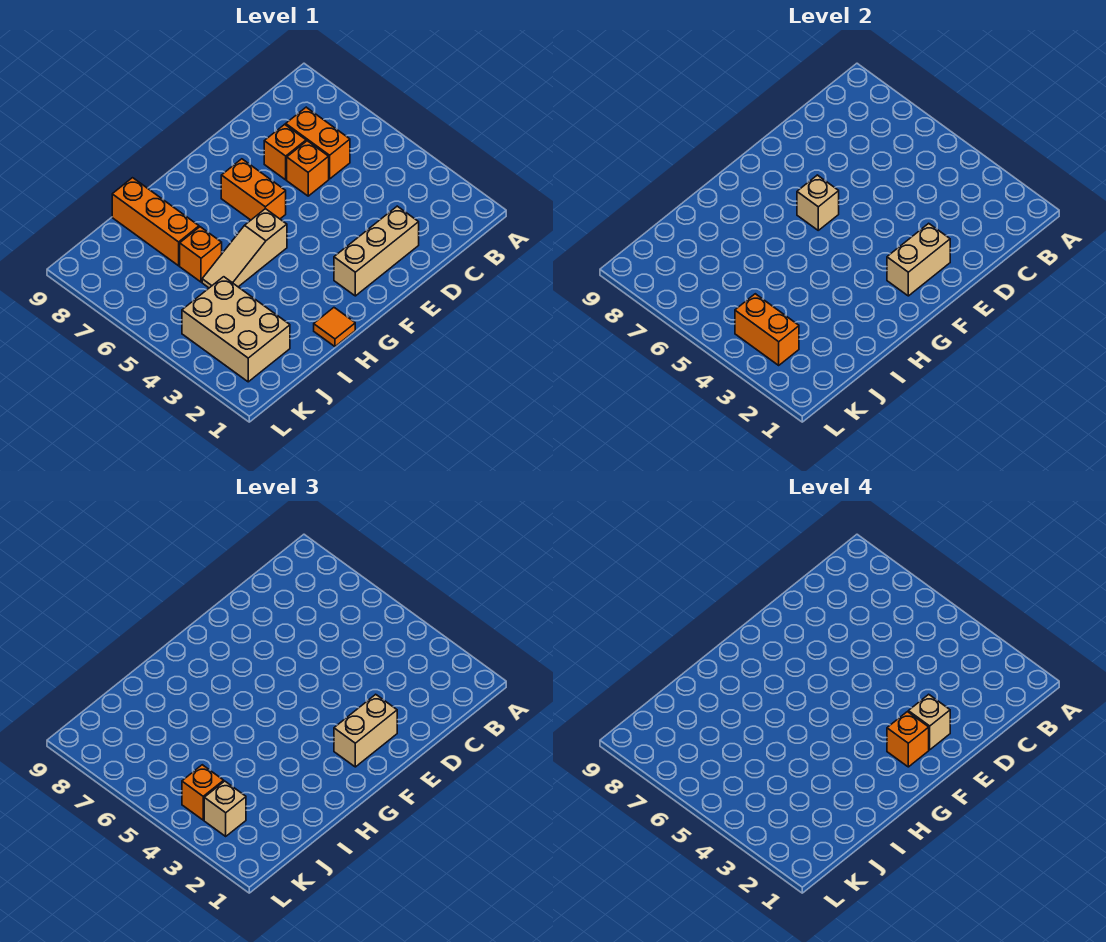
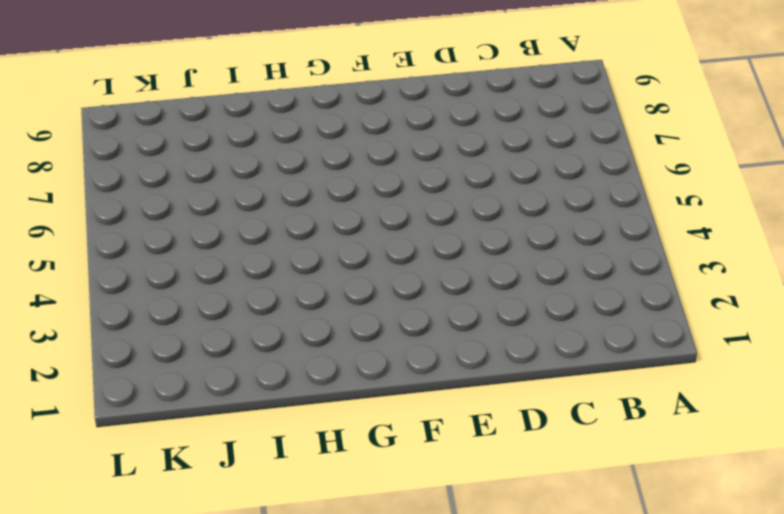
none -> orange 1x2 brick [286,107,350,179]
none -> tan 1x3 brick [334,206,419,296]
none -> orange 1x1 brick [287,141,329,196]

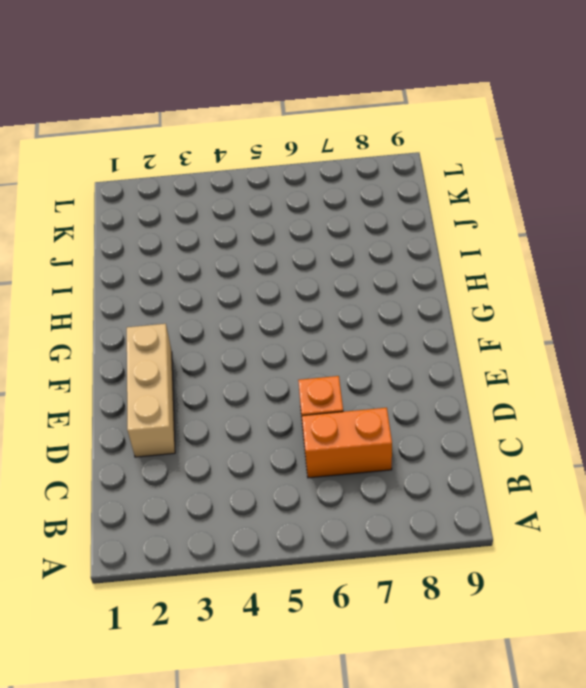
none -> orange 1x1 brick [264,124,306,180]
none -> orange 1x2 brick [221,159,286,220]
none -> tan 1x3 slope [202,209,287,288]

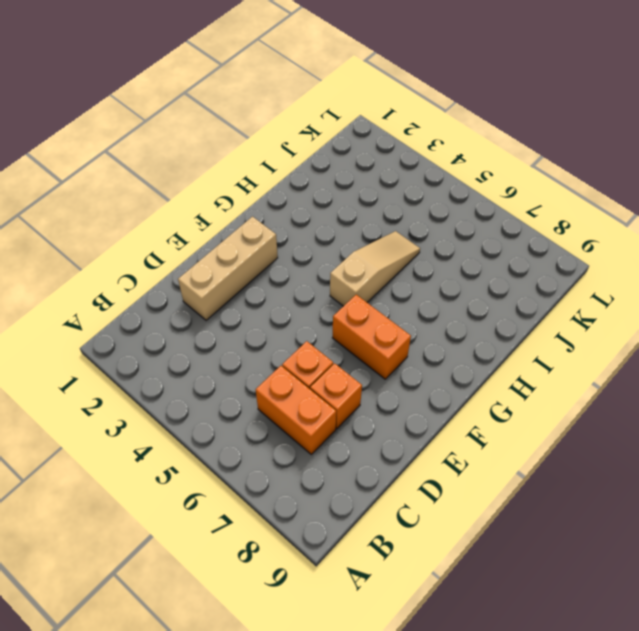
none -> orange 1x1 tile [314,308,355,347]
none -> orange 1x1 brick [180,227,222,282]
none -> orange 1x3 brick [112,178,199,266]

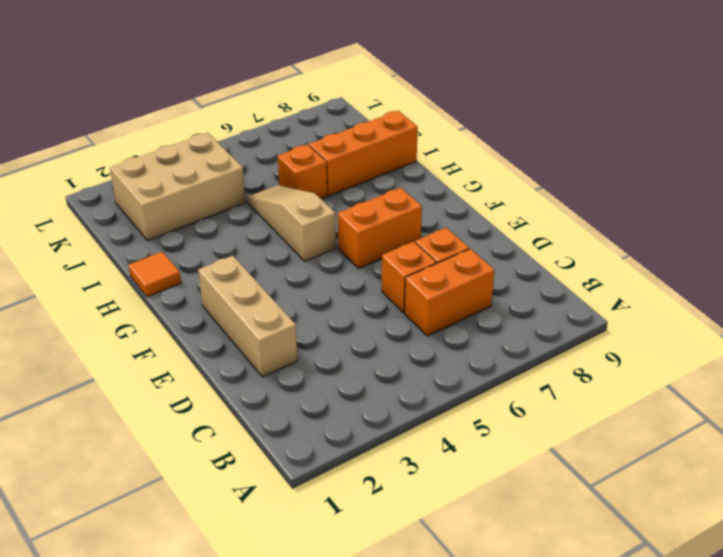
none -> tan 1x2 brick [887,223,950,296]
none -> tan 1x1 brick [797,175,839,230]
none -> orange 1x2 brick [735,294,799,365]

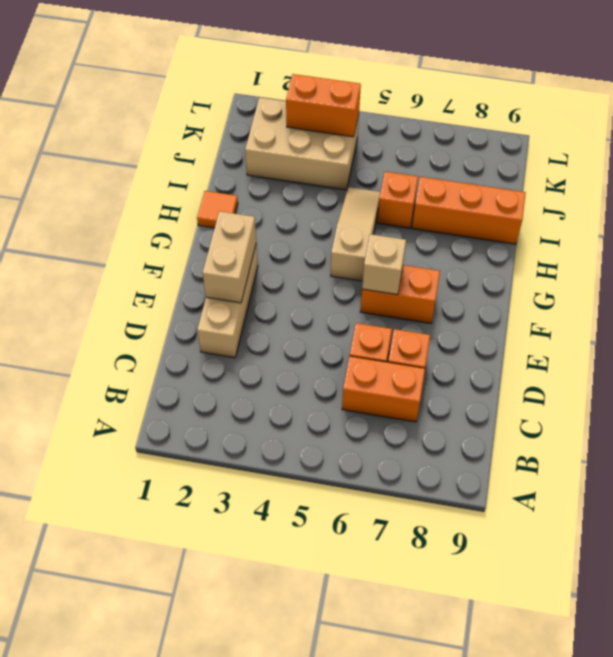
none -> tan 1x2 brick [334,694,397,767]
none -> tan 1x1 brick [204,781,246,836]
none -> orange 1x1 brick [182,765,224,820]

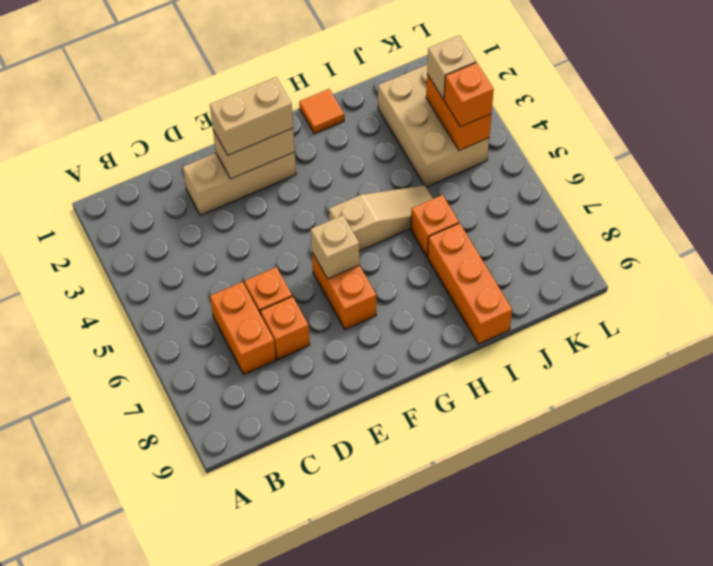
none -> tan 1x1 brick [908,694,950,750]
none -> orange 1x1 brick [887,712,929,767]

